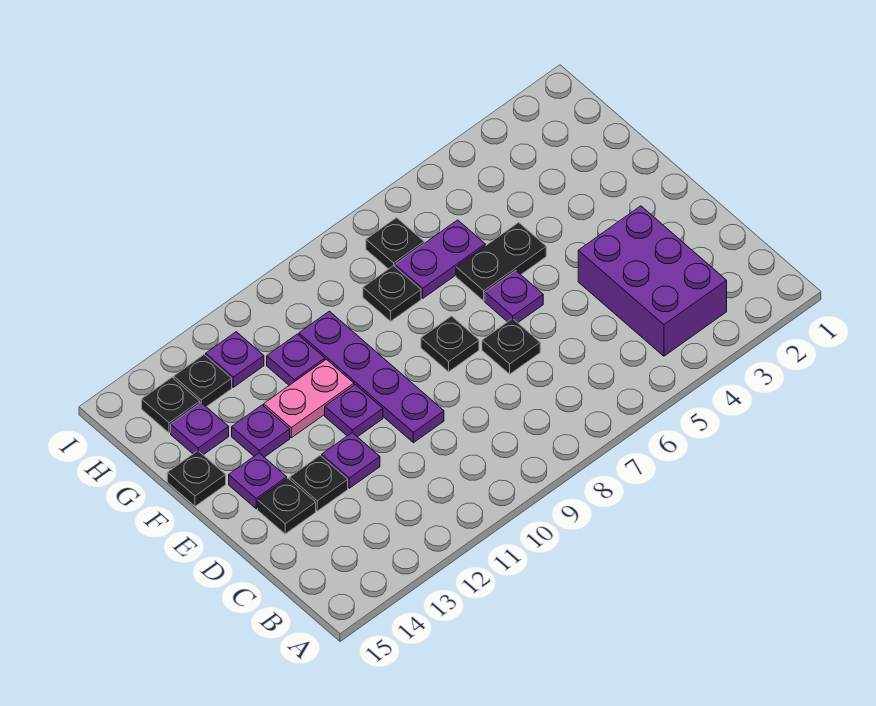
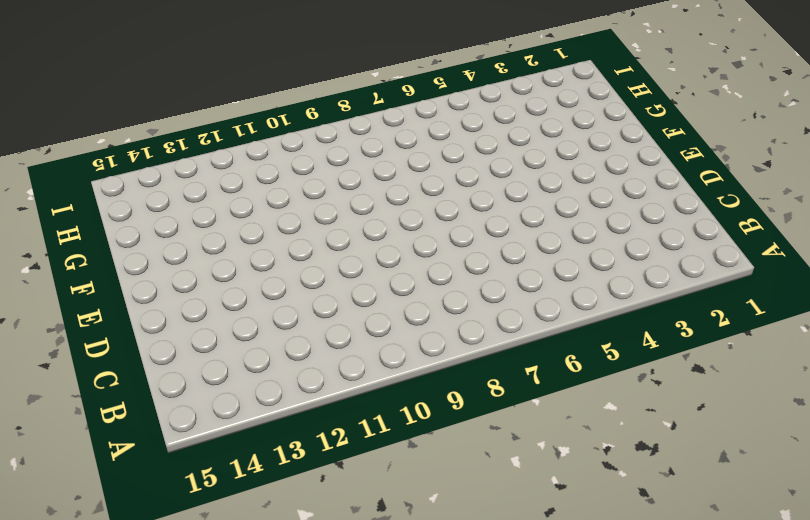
none -> purple 2x3 brick [578,206,727,356]
none -> black 1x1 plate [482,318,540,374]
none -> purple 1x4 plate [299,311,444,443]

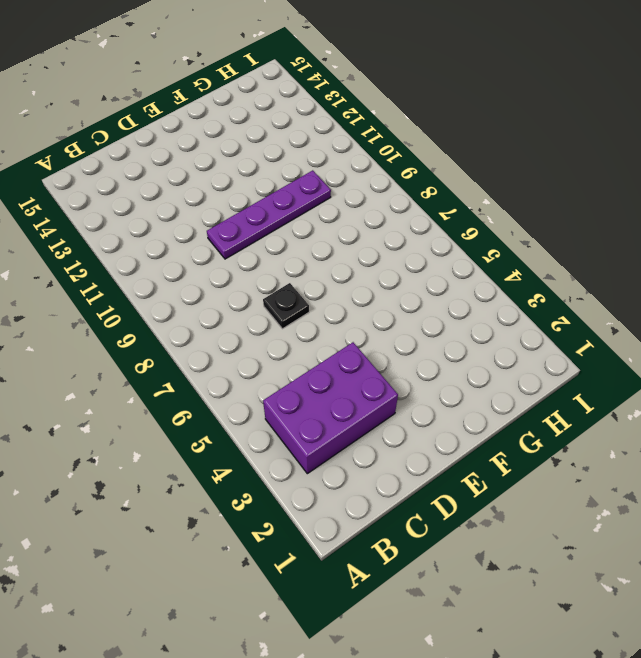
none -> purple 1x1 plate [322,433,380,488]
none -> black 1x1 plate [290,456,348,511]
none -> black 1x1 plate [258,478,316,534]

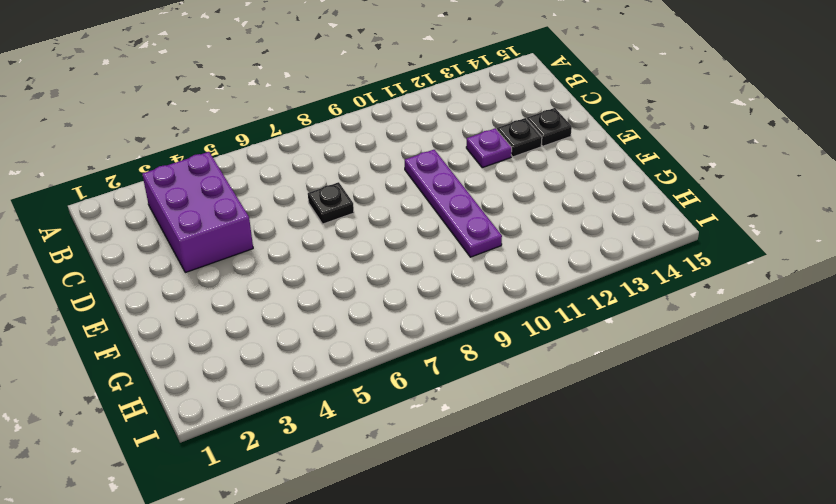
none -> purple 1x1 plate [485,270,543,323]
none -> black 1x1 plate [421,316,479,372]
none -> purple 1x1 plate [325,385,383,437]

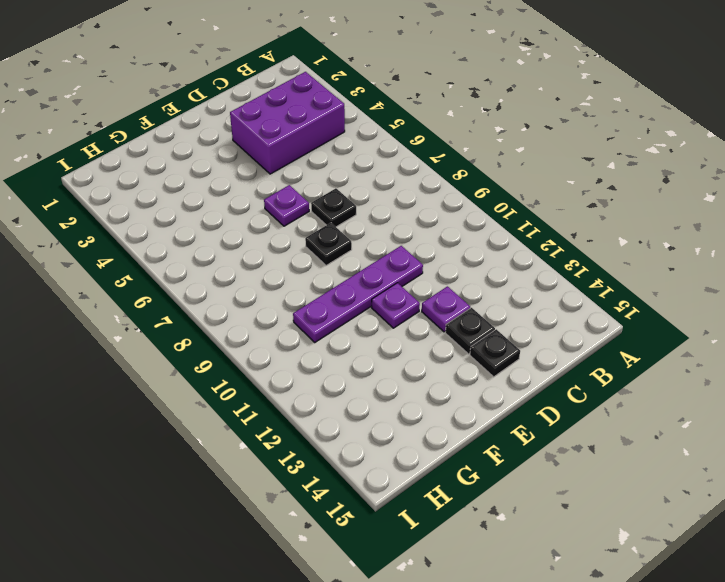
none -> purple 1x1 plate [229,453,287,509]
none -> black 1x2 plate [456,222,546,301]
none -> pink 1x2 plate [264,359,354,438]

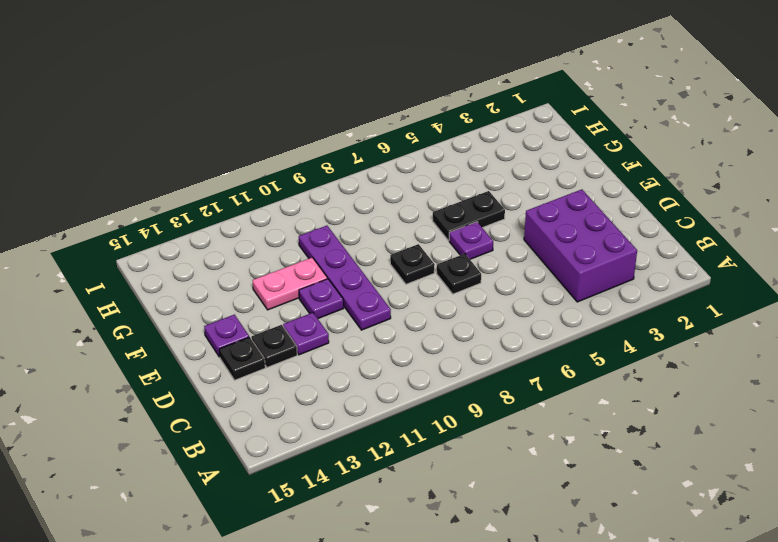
none -> purple 1x1 plate [232,405,290,457]
none -> black 1x1 plate [167,451,226,506]
none -> purple 1x2 plate [395,220,485,298]

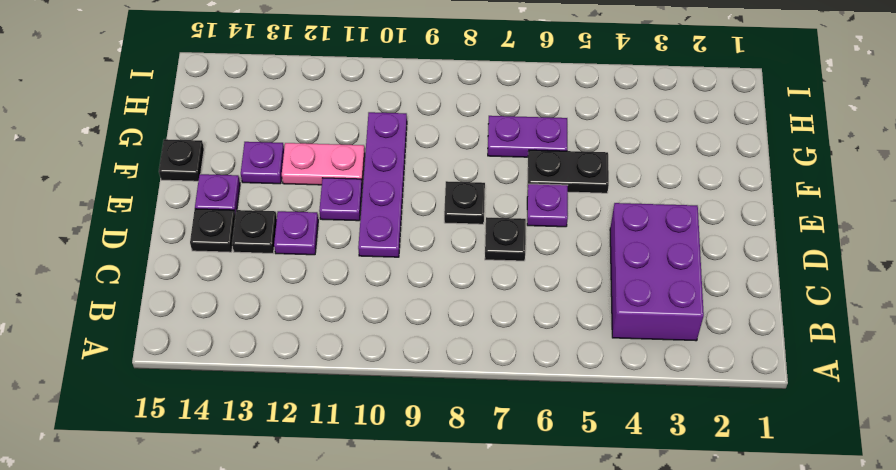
none -> black 1x1 plate [363,266,421,321]
none -> purple 1x1 plate [267,334,325,385]
none -> purple 1x1 plate [171,403,229,455]

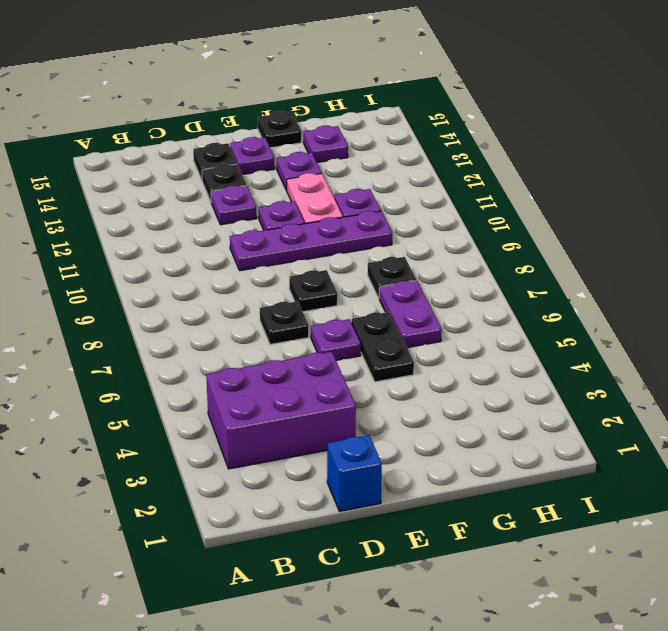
blue 1x1 brick [327,435,382,512] -> none
none -> black 1x1 plate [366,218,424,269]
none -> purple 1x1 plate [206,332,264,387]
none -> black 1x1 plate [174,355,232,407]

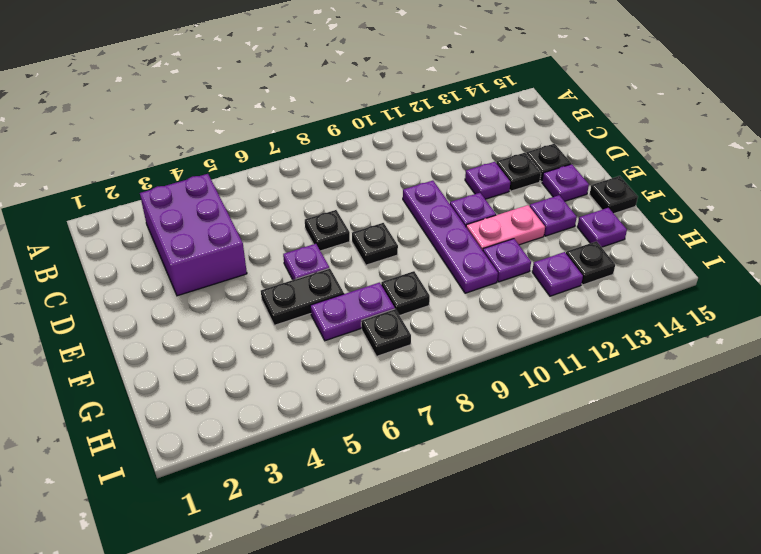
none -> black 1x1 plate [142,378,200,433]

